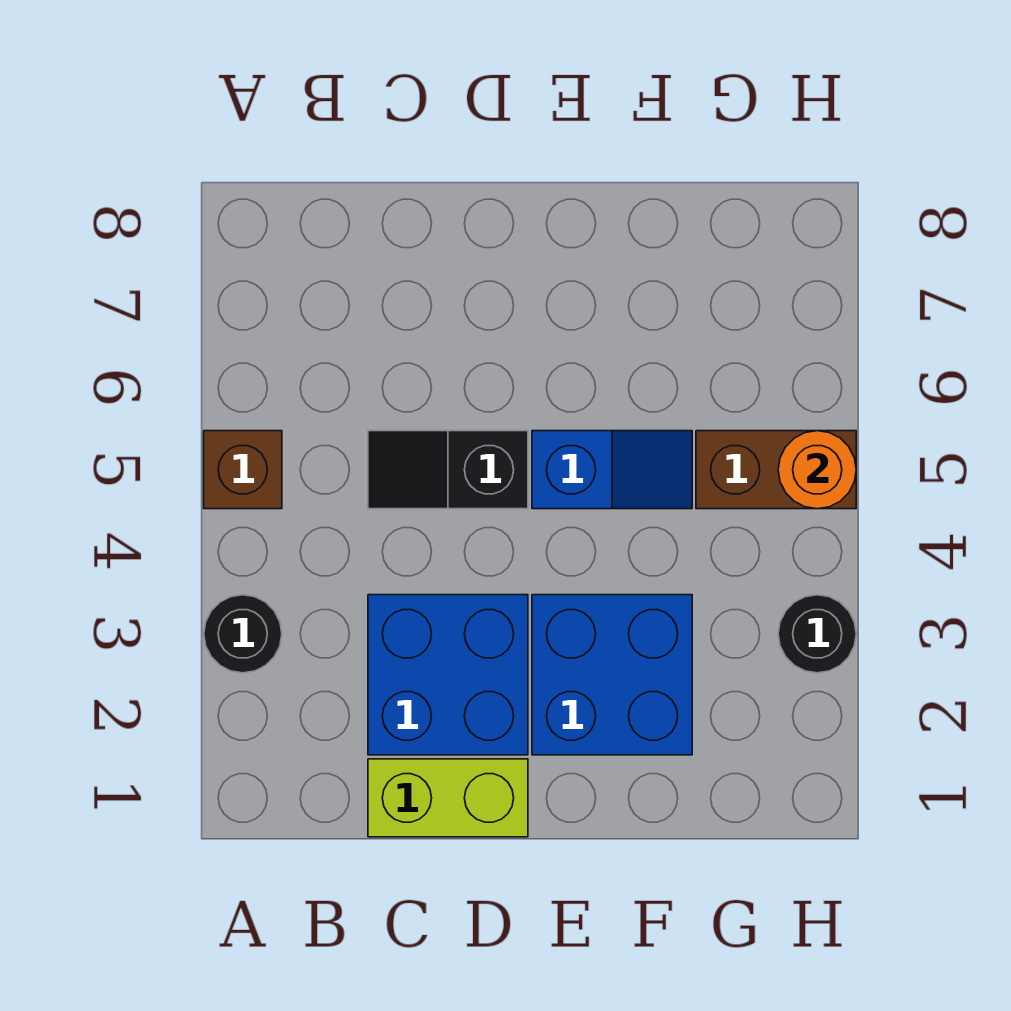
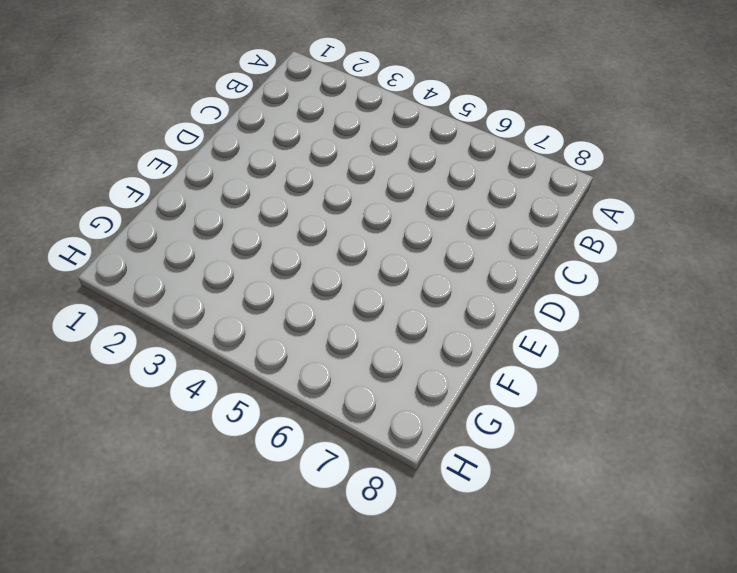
none -> black 1x1 round brick [204,595,282,673]
none -> brown 1x1 brick [204,431,282,509]

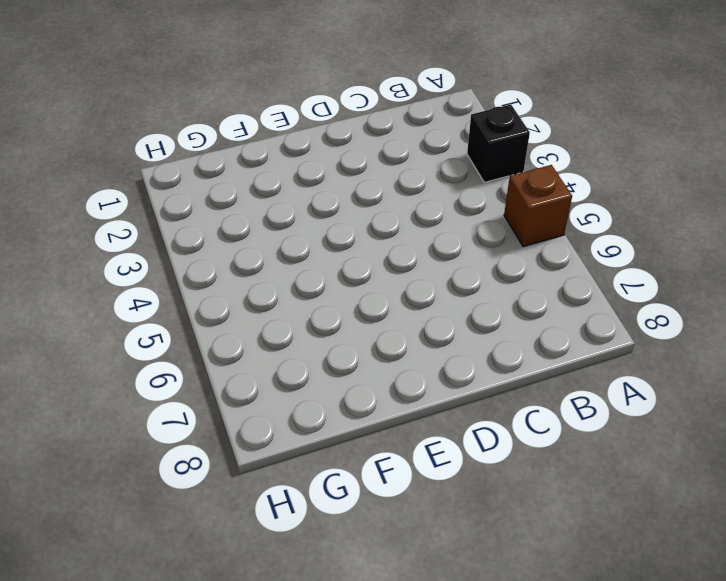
black 1x1 brick [467,104,530,182] -> black 1x1 round brick [204,595,282,673]
none -> lime 1x2 brick [368,759,528,837]
none -> blue 2x2 brick [368,595,528,755]

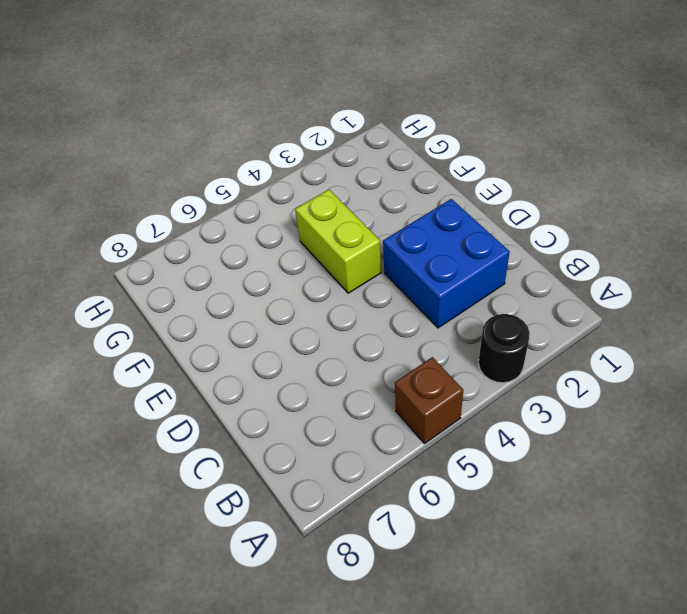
lime 1x2 brick [295,190,381,293] -> lime 1x2 brick moved to [368,759,528,837]
none -> black 1x2 slope [368,431,528,509]
none -> blue 2x2 brick [532,595,692,755]

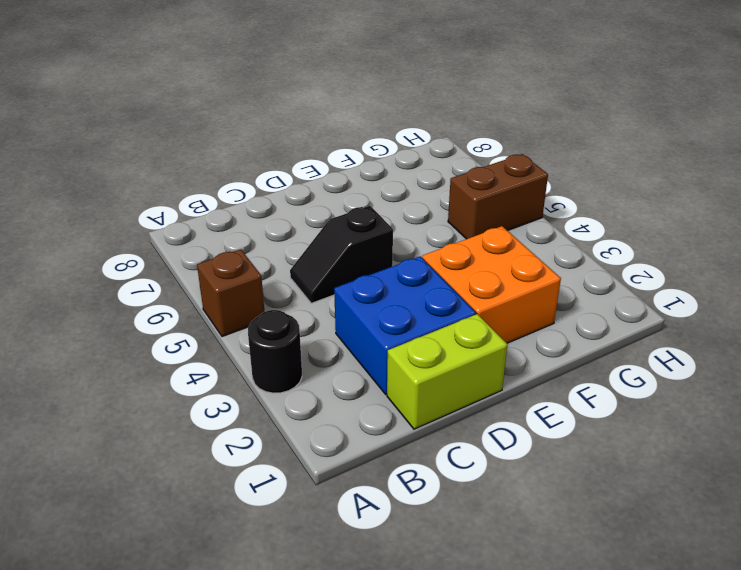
orange 2x2 brick [422,226,561,343] -> blue 2x2 brick [532,595,692,755]
none -> blue 1x2 slope [532,431,692,509]
none -> black 1x1 round brick [778,595,856,673]

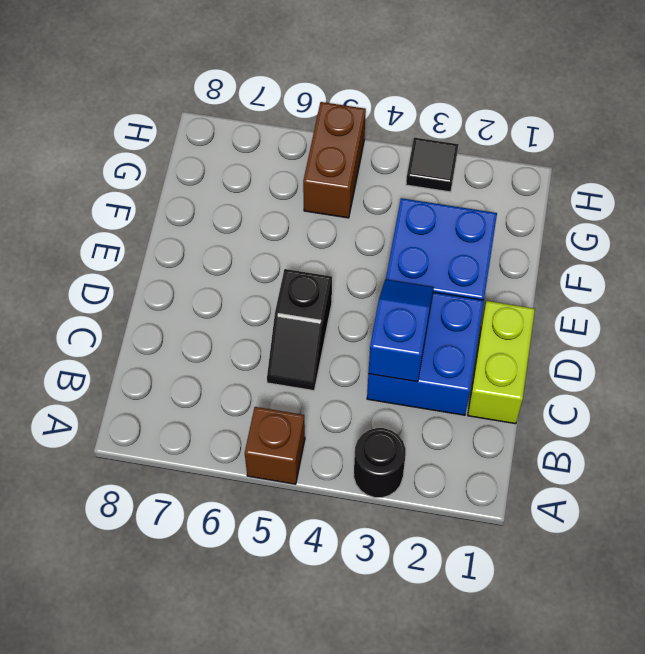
blue 1x2 slope [368,279,434,382] -> blue 1x2 slope moved to [532,431,692,509]
black 1x1 tile [406,138,459,192] -> black 1x1 round brick [778,595,856,673]
none -> orange 1x1 round brick [778,431,856,509]

